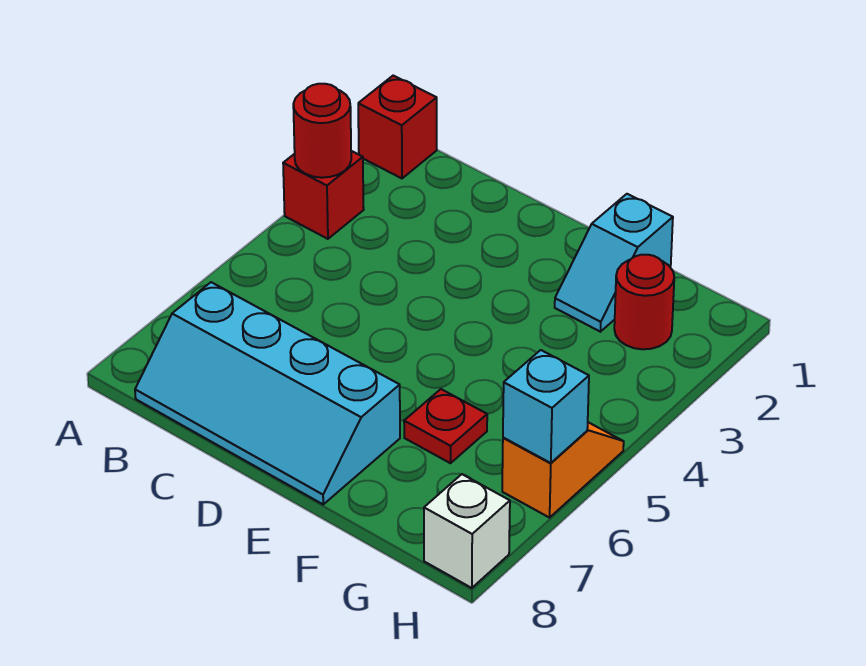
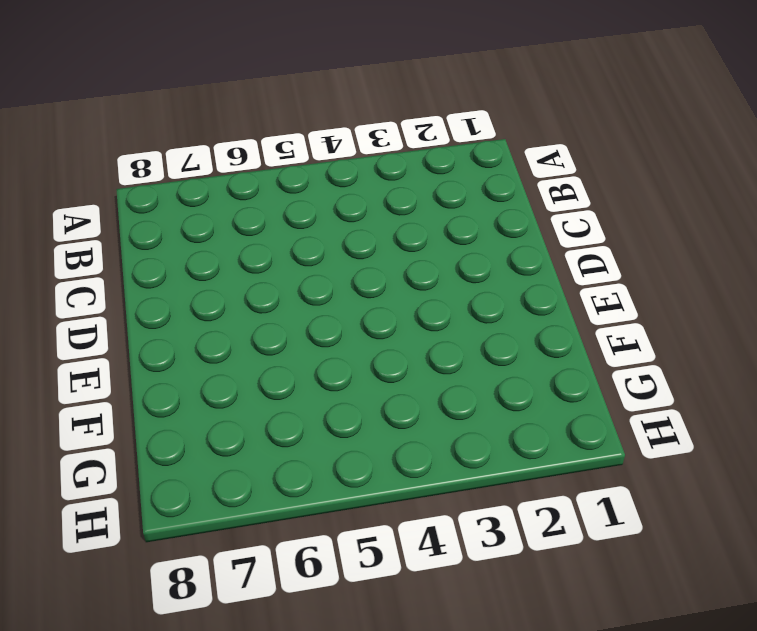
none -> red 1x1 brick [358,76,437,178]
none -> red 1x1 brick [283,151,364,239]

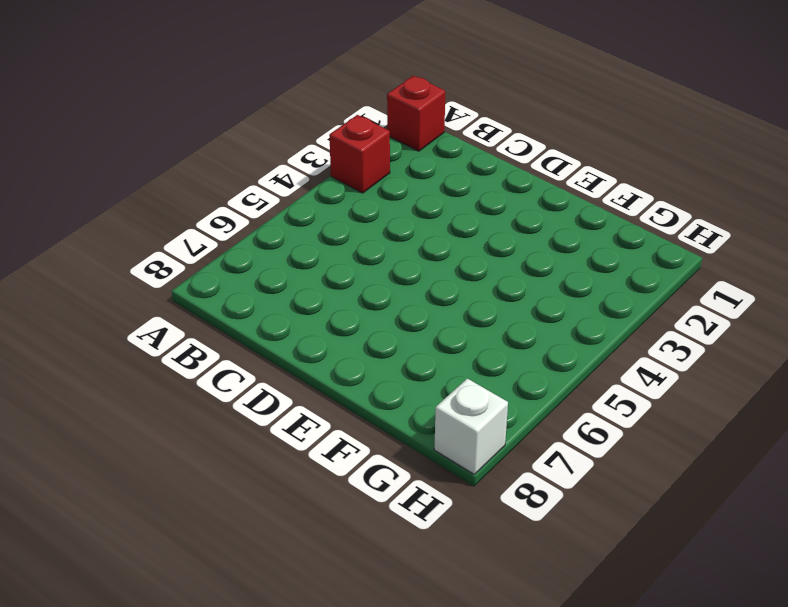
none -> cyan 2x4 slope [135,282,400,504]
none -> cyan 1x2 slope [555,194,673,332]

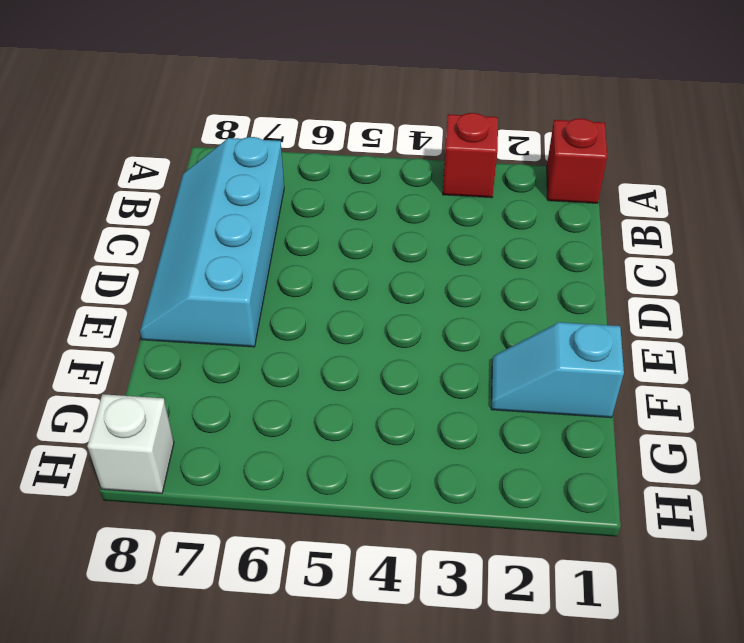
none -> red 1x1 plate [404,389,487,463]
none -> red 1x1 round brick [614,255,674,349]

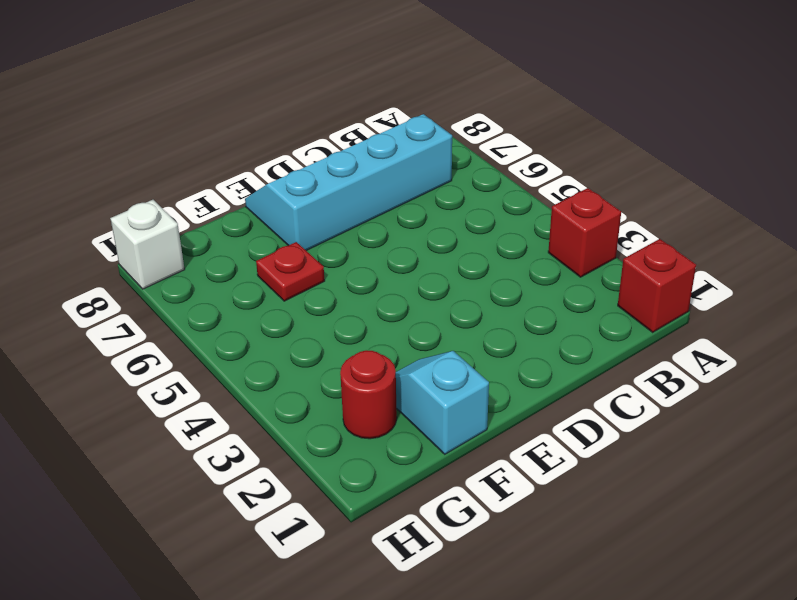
none -> orange 1x2 slope [502,422,624,518]
none -> red 1x1 round brick [293,84,351,178]

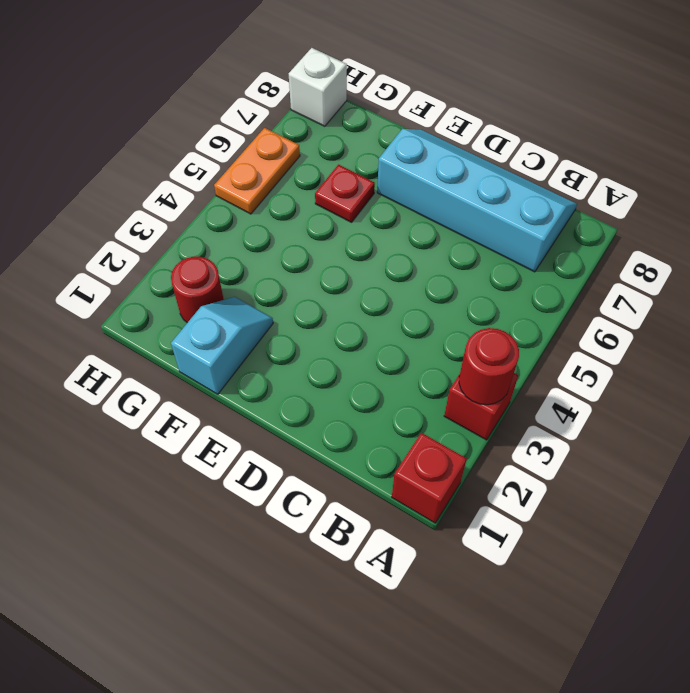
orange 1x2 plate [214,128,300,214] -> orange 1x2 slope [502,422,624,518]
none -> cyan 1x1 brick [503,350,589,463]

